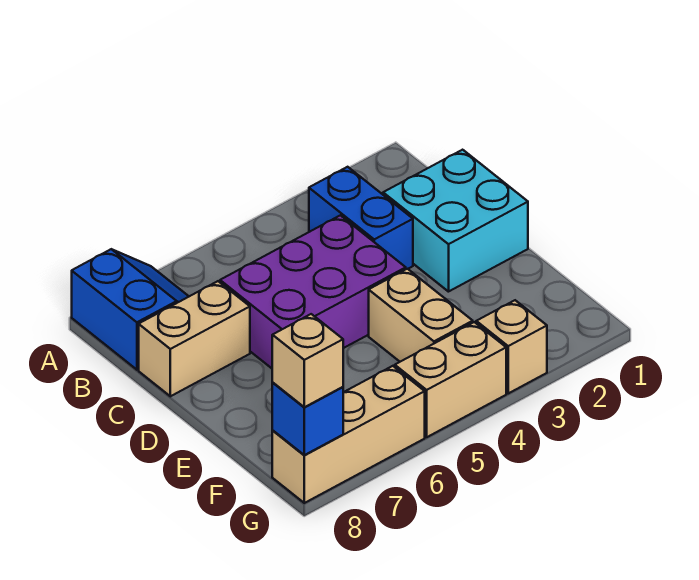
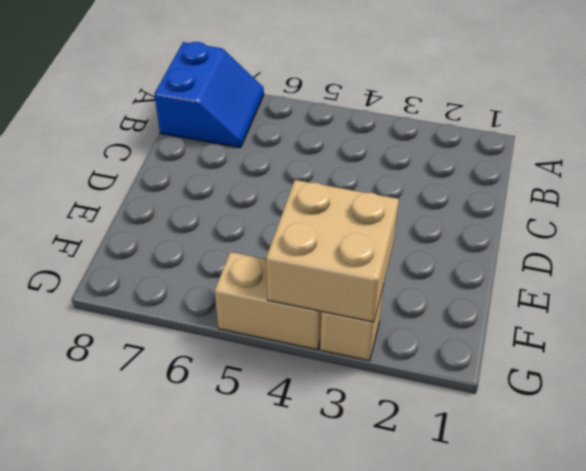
tan 2x2 brick [266,180,399,322] -> none
none -> blue 1x2 brick [309,167,413,269]
none -> cyan 2x2 brick [383,150,528,292]

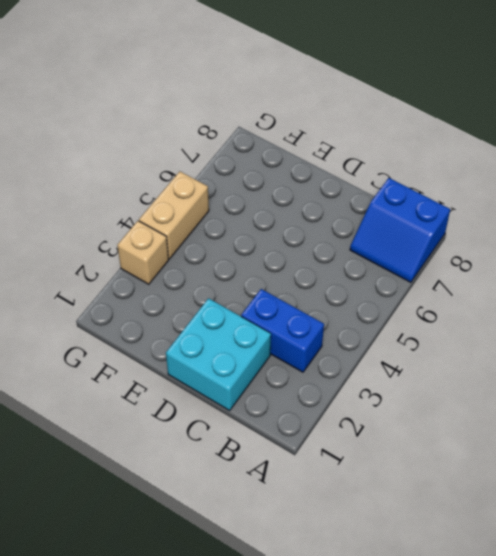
none -> purple 2x3 brick [220,215,406,368]
none -> tan 1x2 brick [139,281,250,396]

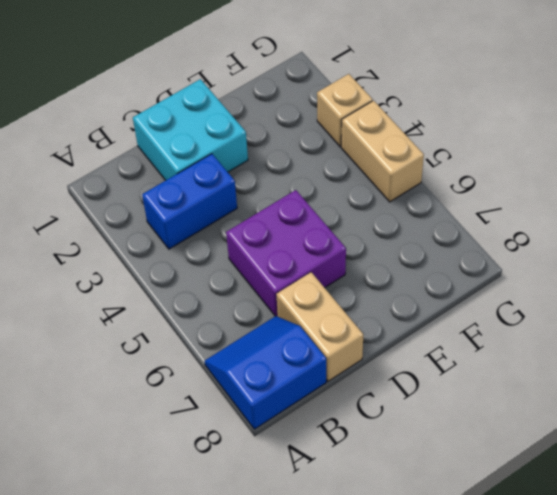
purple 2x2 brick [226,190,346,316] -> purple 2x3 brick [220,215,406,368]
none -> tan 1x2 brick [369,269,473,362]
none -> tan 1x3 brick [272,366,425,503]

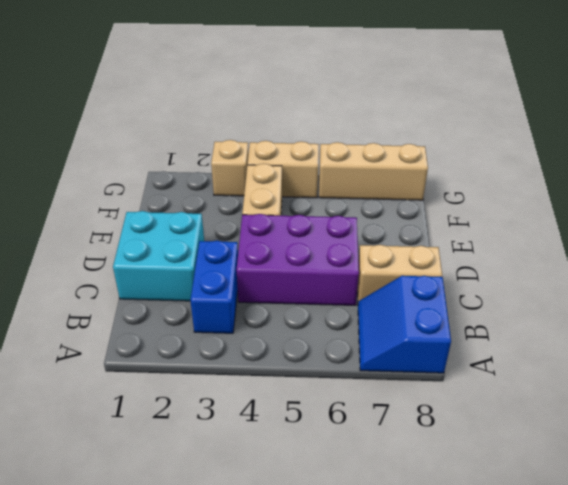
none -> blue 1x1 brick [272,383,343,455]
none -> tan 1x1 brick [272,314,343,407]

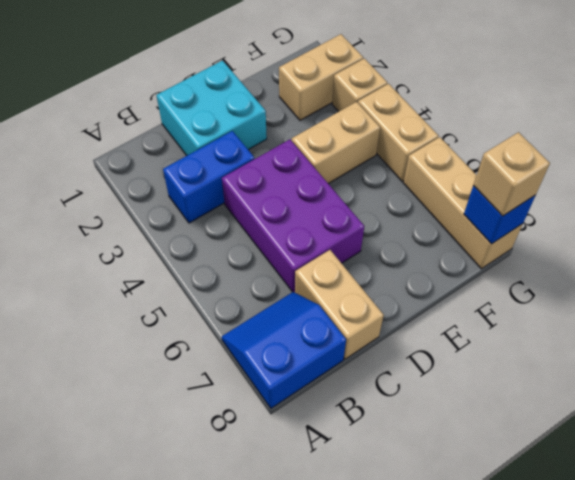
tan 1x2 brick [279,34,363,120] -> none

